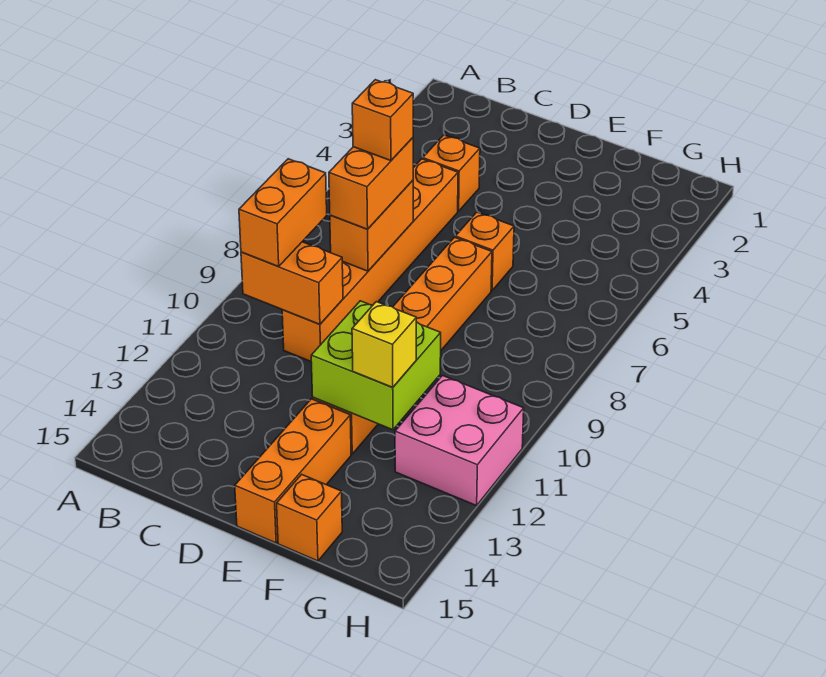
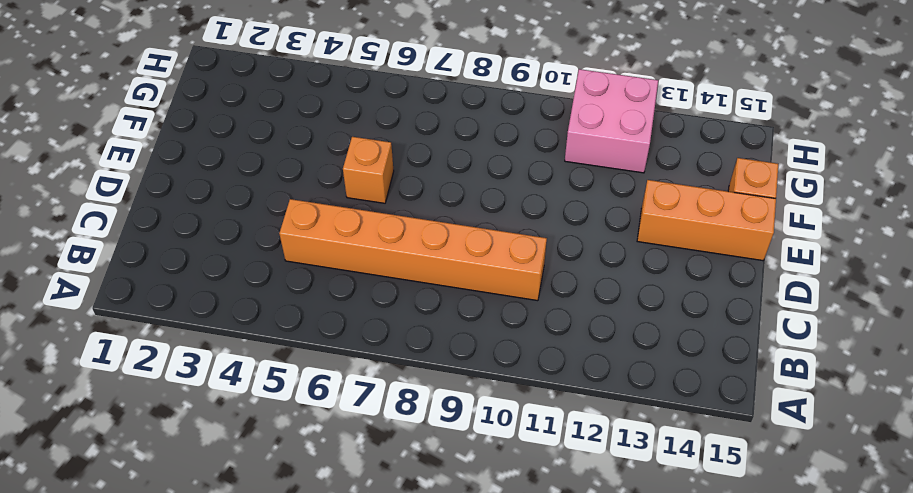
none -> orange 1x1 brick [423,135,480,211]
none -> orange 1x6 brick [313,237,492,454]
none -> orange 1x2 brick [241,242,343,324]

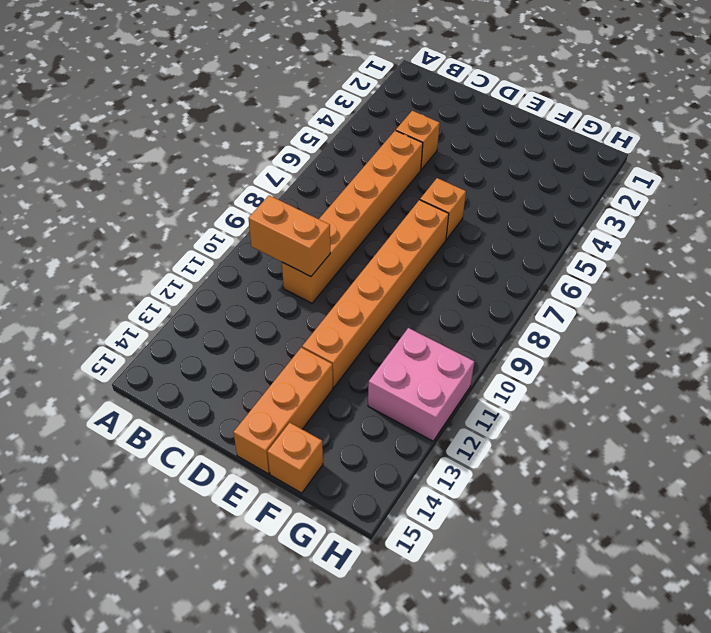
none -> orange 1x2 brick [330,180,413,271]
none -> lime 2x2 brick [311,301,441,430]
none -> orange 1x2 brick [239,159,327,266]

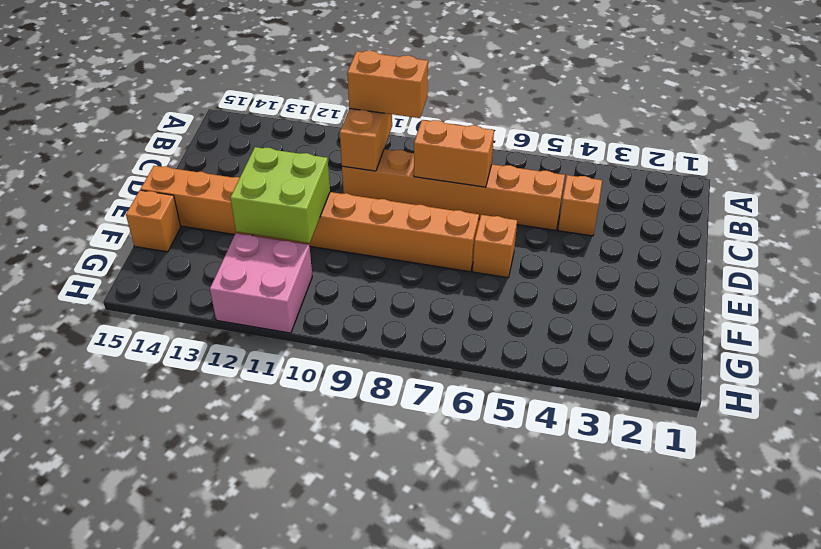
none -> orange 1x2 brick [329,138,413,229]
none -> yellow 1x1 brick [352,302,416,387]
none -> orange 1x1 brick [352,80,413,161]

